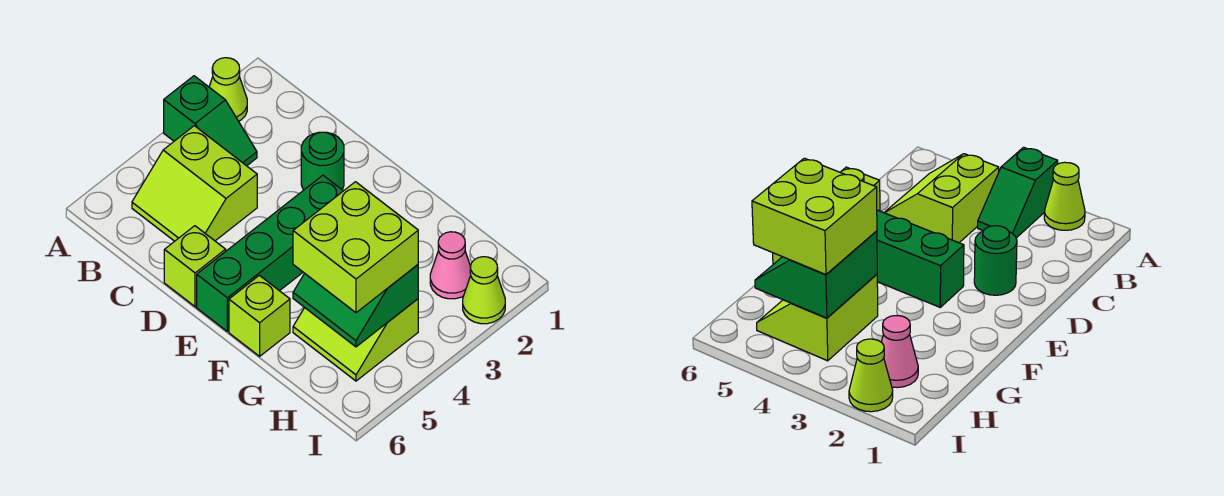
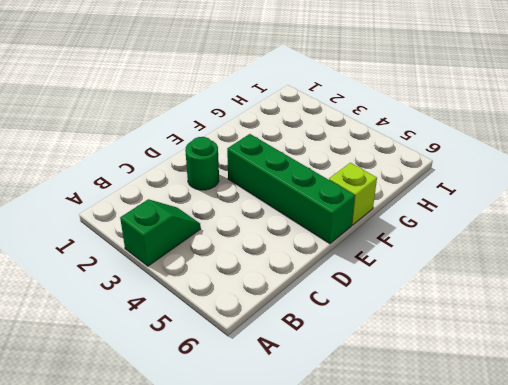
none -> lime 1x1 cone [209,58,247,121]
none -> lime 2x2 slope [132,126,257,241]
none -> lime 1x1 brick [164,226,226,307]

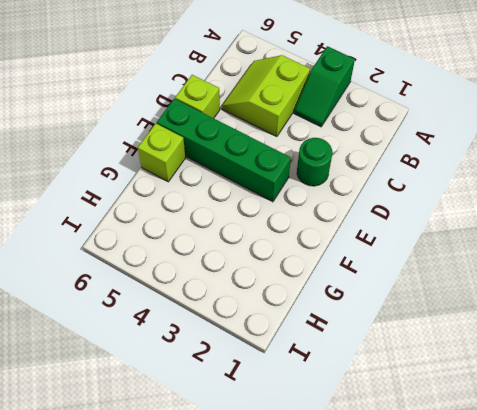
none -> lime 1x1 cone [209,58,247,121]
none -> lime 2x2 slope [293,299,418,381]
none -> pink 1x1 cone [430,232,471,299]

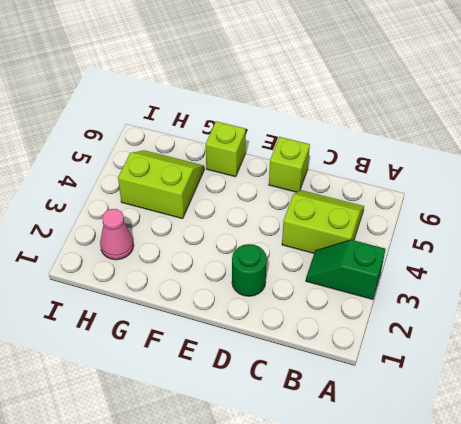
none -> lime 1x1 cone [209,58,247,121]
none -> green 1x4 brick [197,175,343,331]
none -> lime 1x1 cone [463,257,505,324]

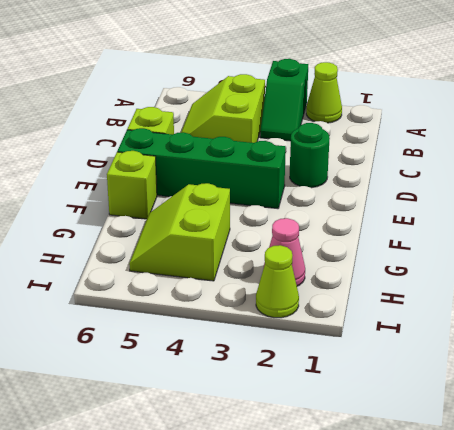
none -> green 2x2 slope [293,265,418,347]
none -> lime 2x2 brick [293,182,418,313]

